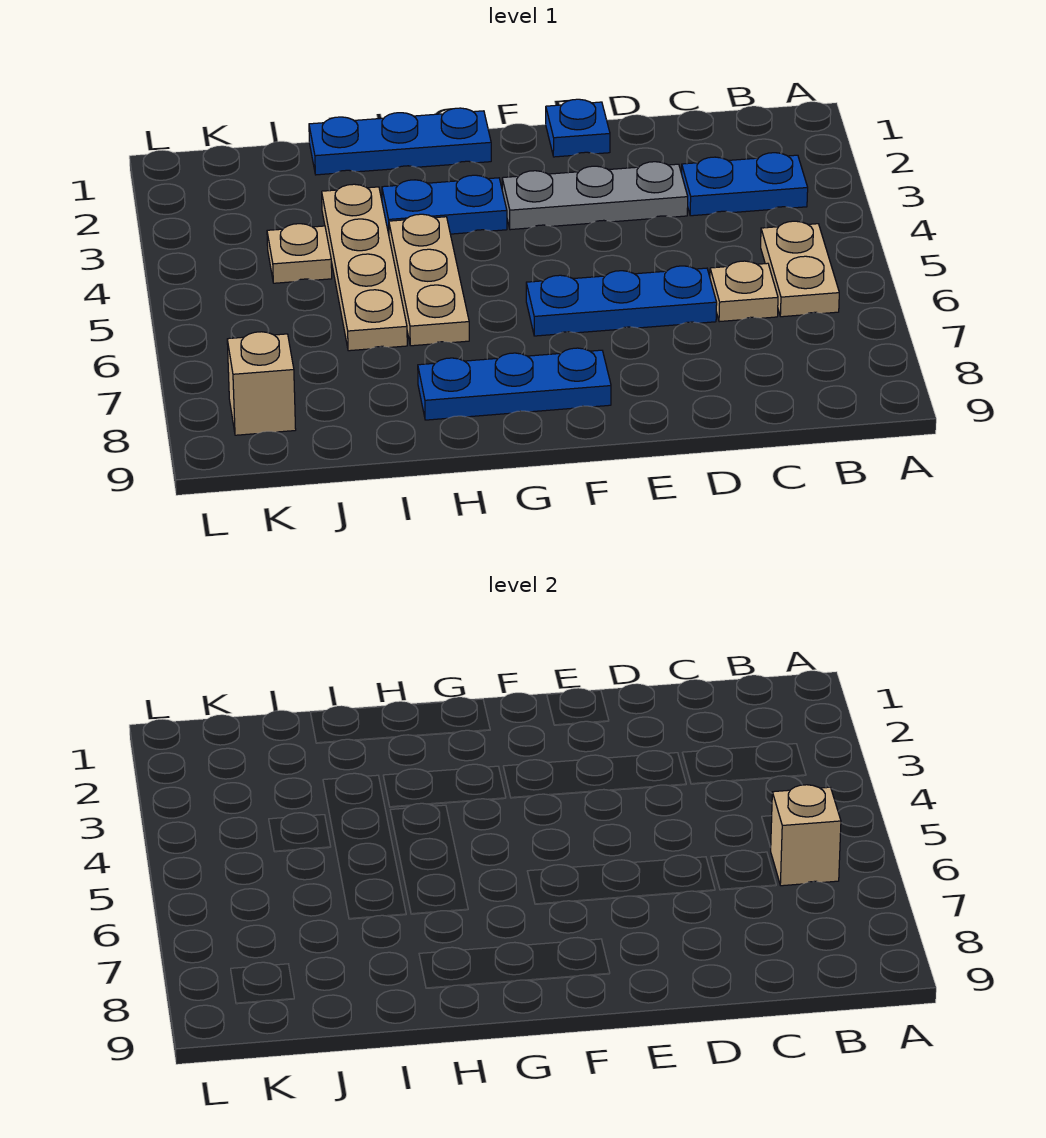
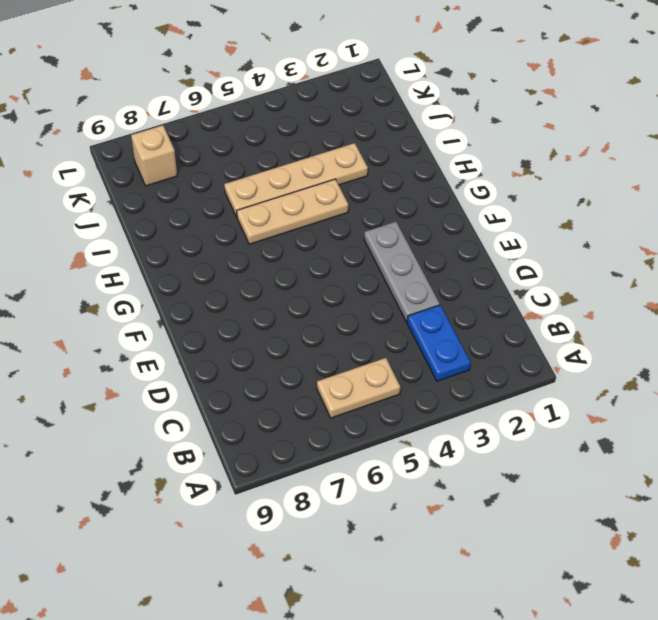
none -> tan 1x1 plate [710,261,778,322]
none -> blue 1x3 plate [526,266,717,336]
none -> blue 1x1 plate [546,99,610,157]

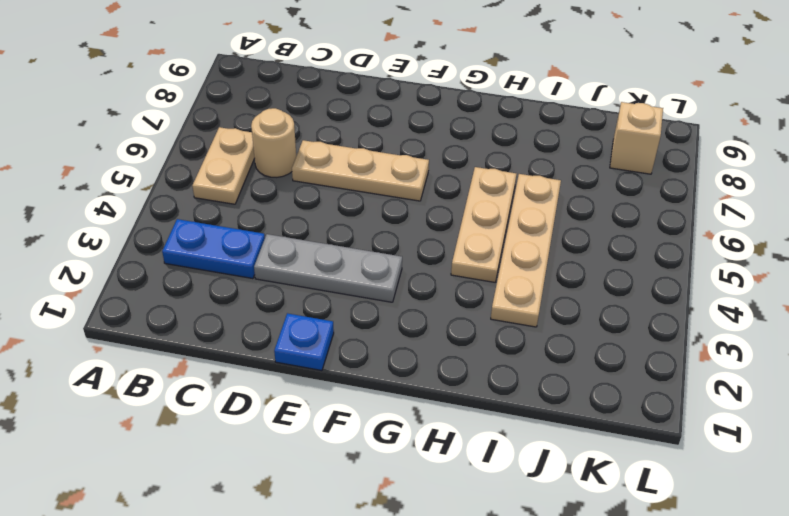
tan 1x1 round brick [251,108,296,177] -> tan 1x1 plate [710,261,778,322]
tan 1x3 plate [292,140,429,201] -> blue 1x3 plate [526,266,717,336]
none -> blue 1x3 plate [418,348,611,420]
none -> blue 1x3 plate [309,108,491,175]
none -> blue 1x2 plate [382,175,507,234]

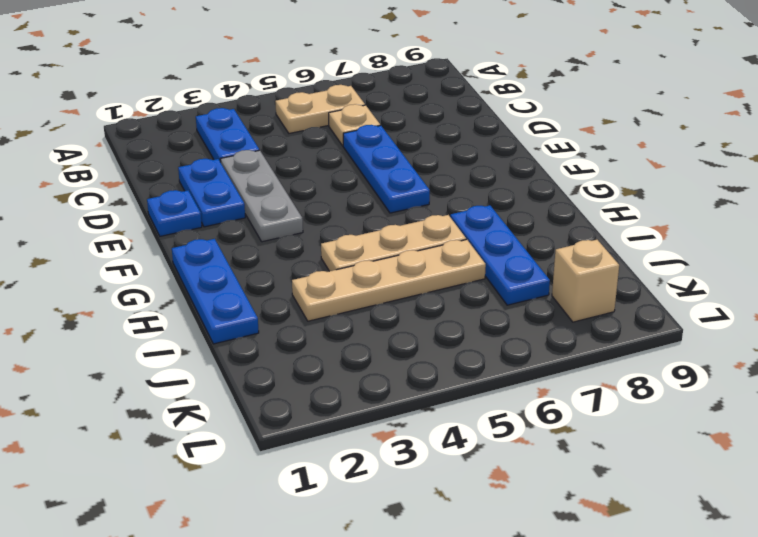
blue 1x2 plate [178,159,245,227] -> blue 1x2 plate moved to [382,175,507,234]
blue 1x3 plate [450,205,550,305] -> blue 1x3 plate moved to [418,348,611,420]
none -> tan 1x1 plate [267,224,332,283]
none -> tan 1x1 brick [771,785,841,886]

